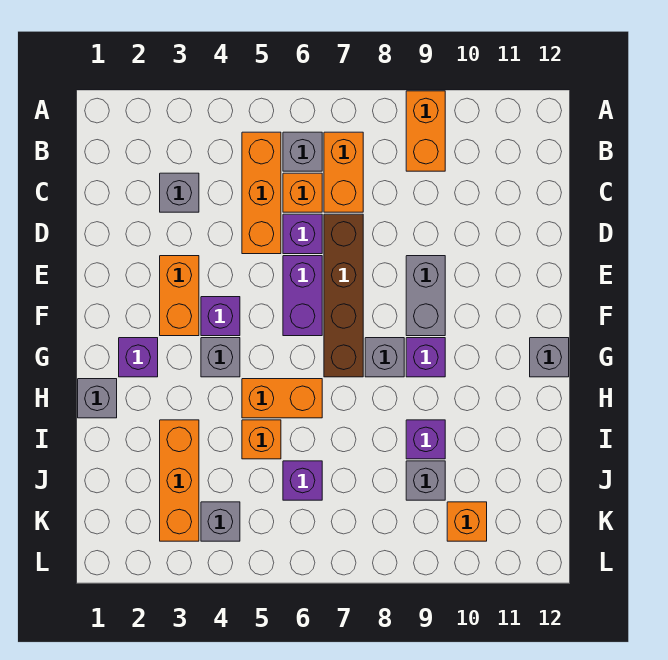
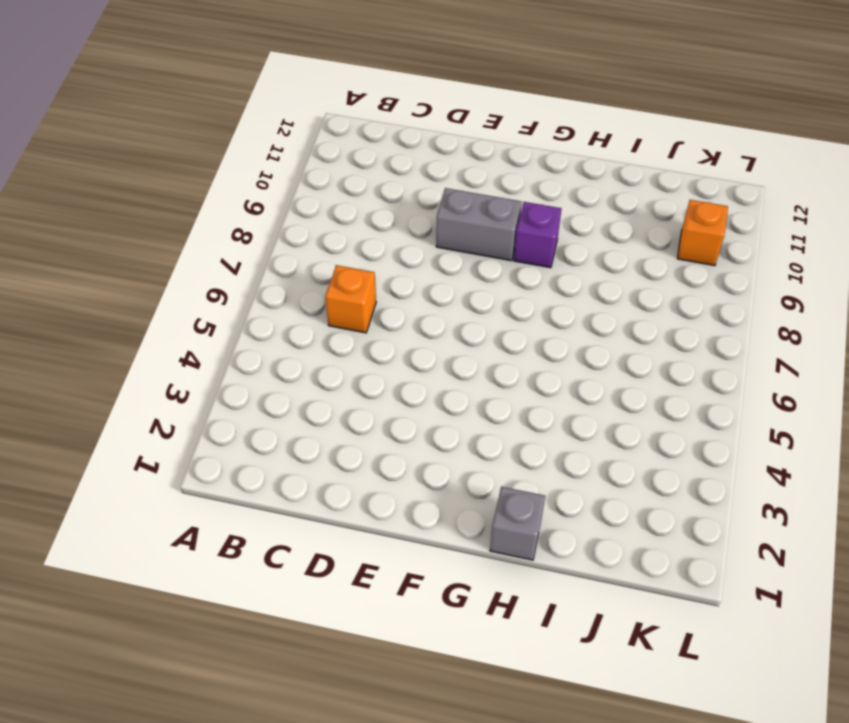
none -> orange 1x2 brick [406,91,445,171]
none -> orange 1x3 brick [242,132,281,254]
none -> grey 1x1 brick [283,132,322,171]

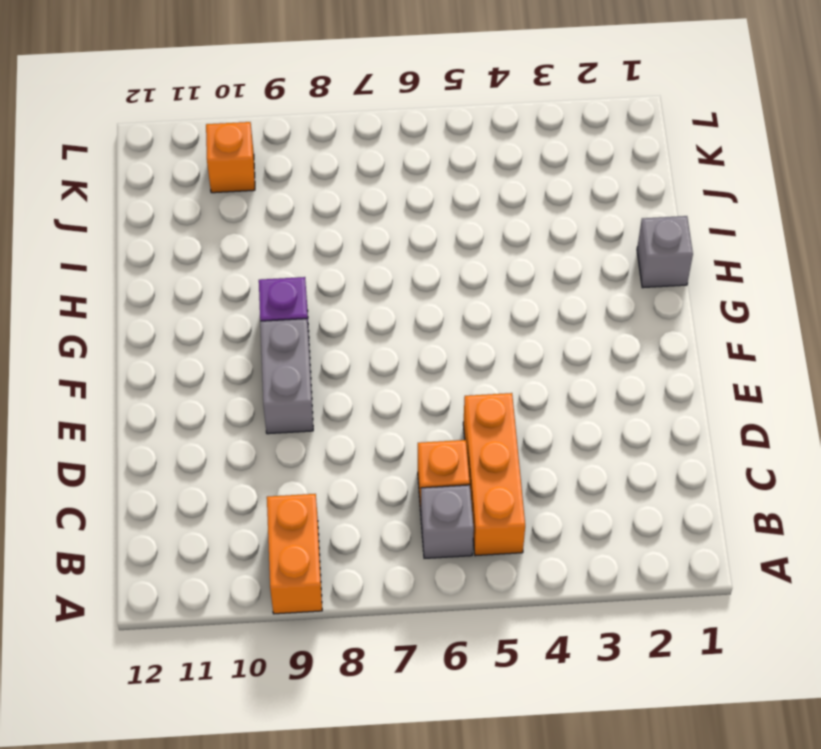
none -> orange 1x2 brick [324,132,363,212]
none -> grey 1x1 brick [160,173,199,212]
none -> purple 1x1 brick [283,214,322,254]

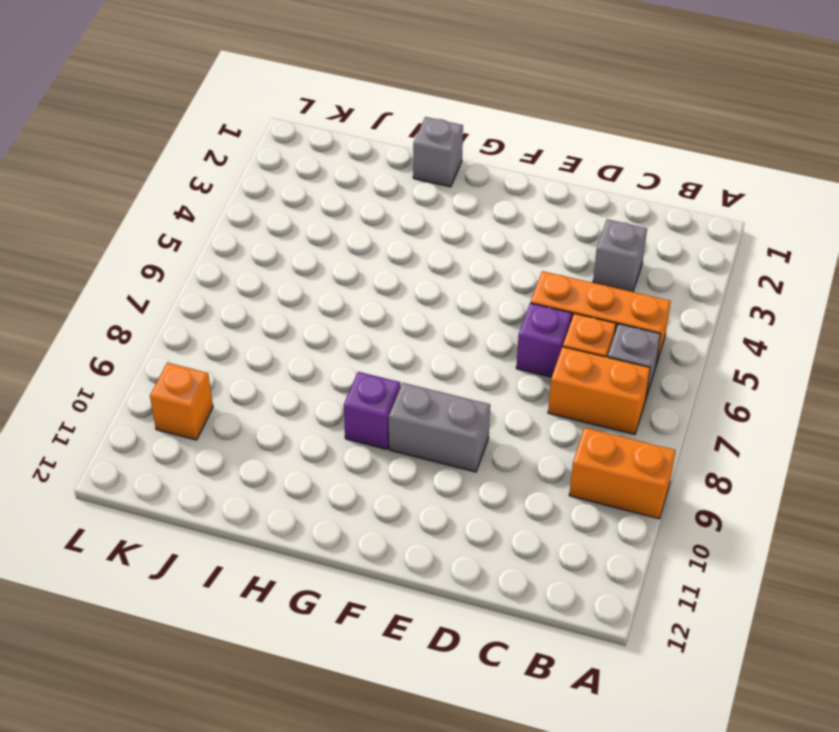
none -> brown 1x4 brick [324,214,363,377]
none -> orange 1x2 brick [160,256,199,336]
none -> purple 1x2 brick [283,256,322,336]

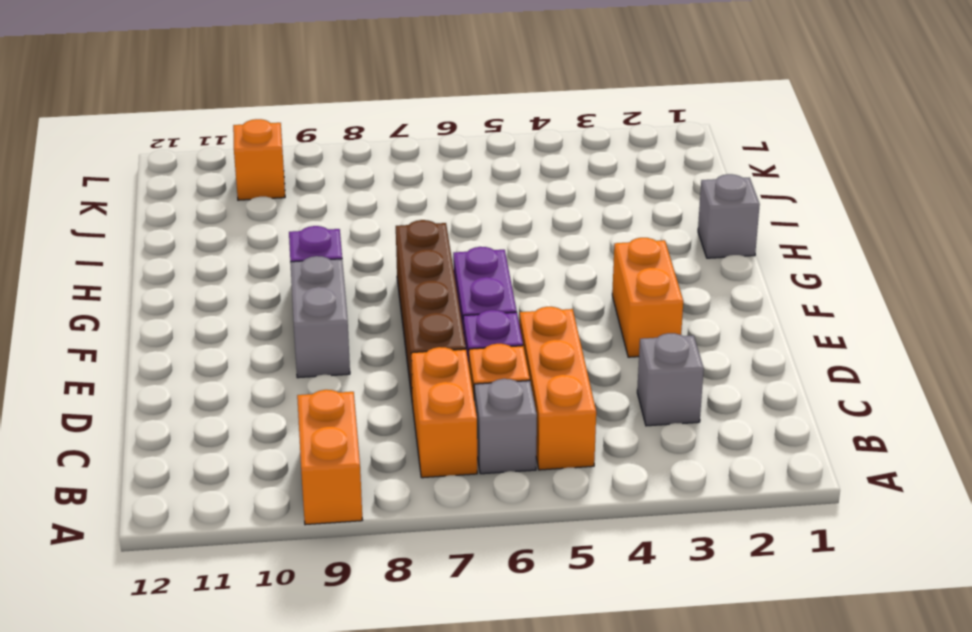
none -> purple 1x1 brick [201,297,240,336]
none -> purple 1x1 brick [119,338,158,377]
none -> grey 1x1 brick [201,338,240,377]

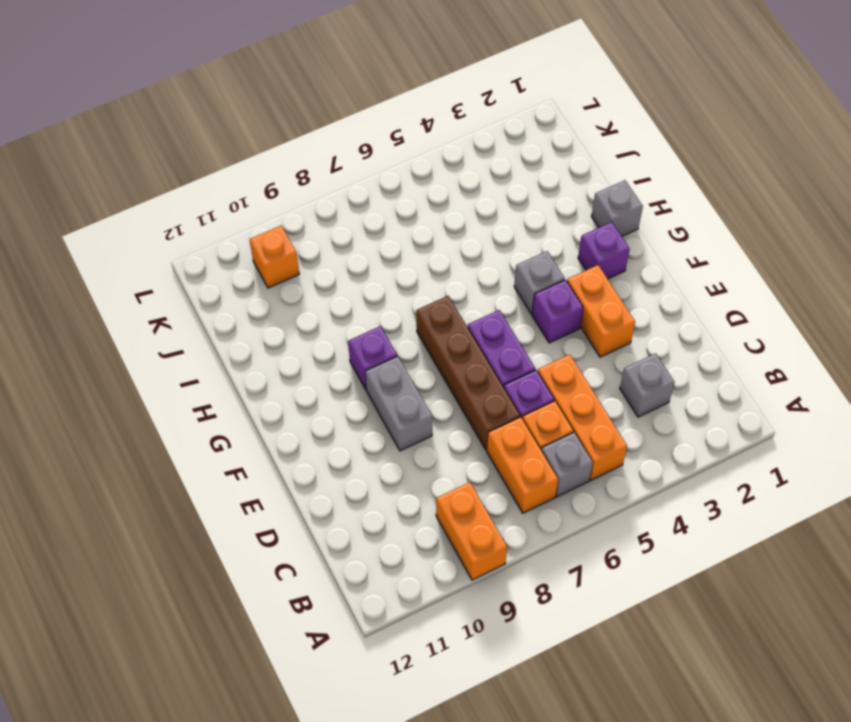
none -> grey 1x1 brick [365,338,404,377]
none -> grey 1x1 brick [530,338,569,377]
none -> orange 1x2 brick [242,379,322,418]

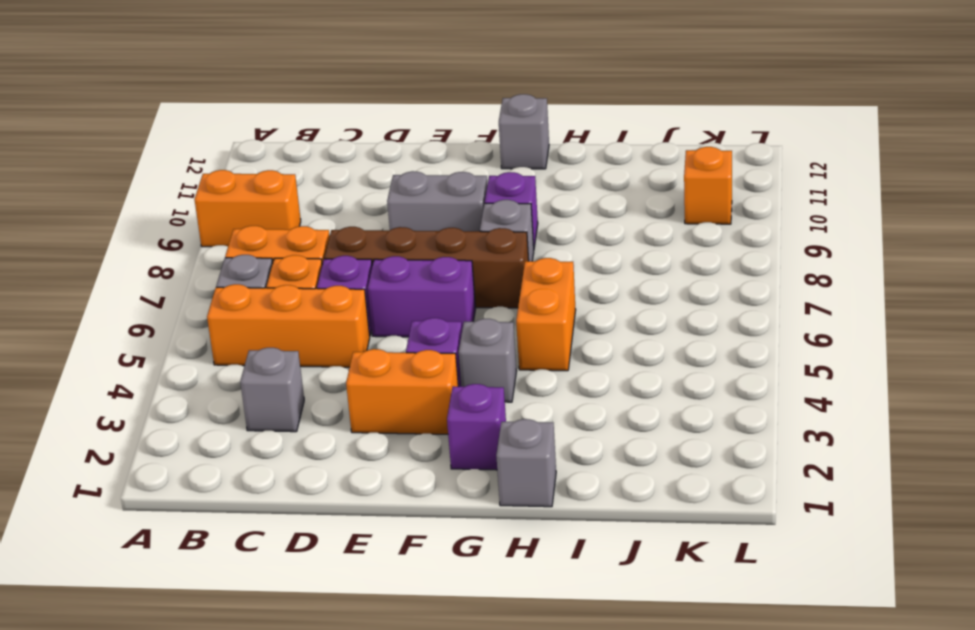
none -> orange 1x3 brick [160,420,199,541]
none -> orange 1x1 brick [242,420,281,459]
none -> purple 1x1 brick [406,420,445,459]

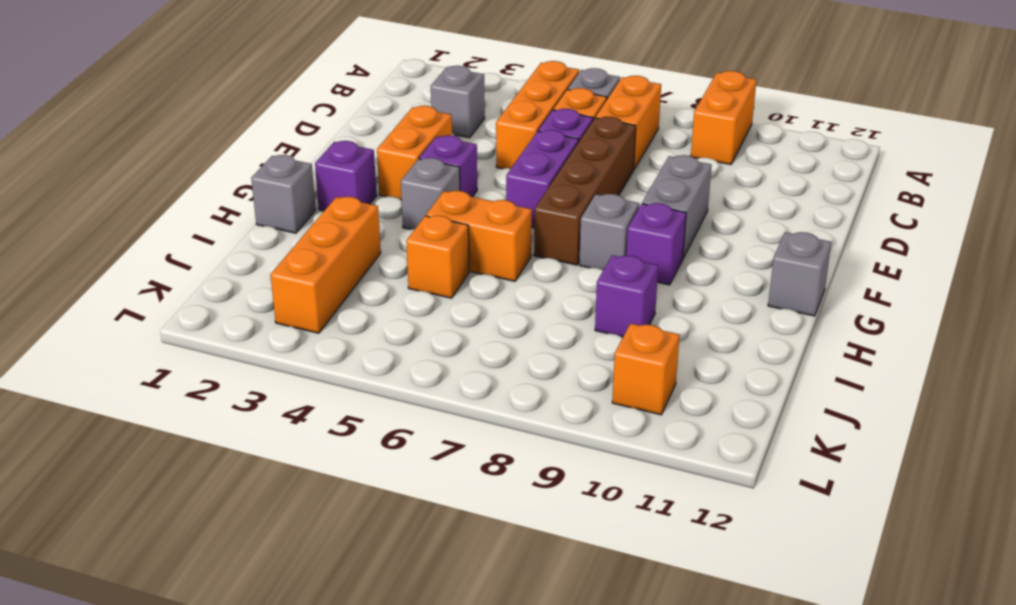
none -> purple 1x1 brick [283,461,322,500]
none -> grey 1x1 brick [406,461,445,500]
none -> grey 1x1 brick [201,502,240,541]

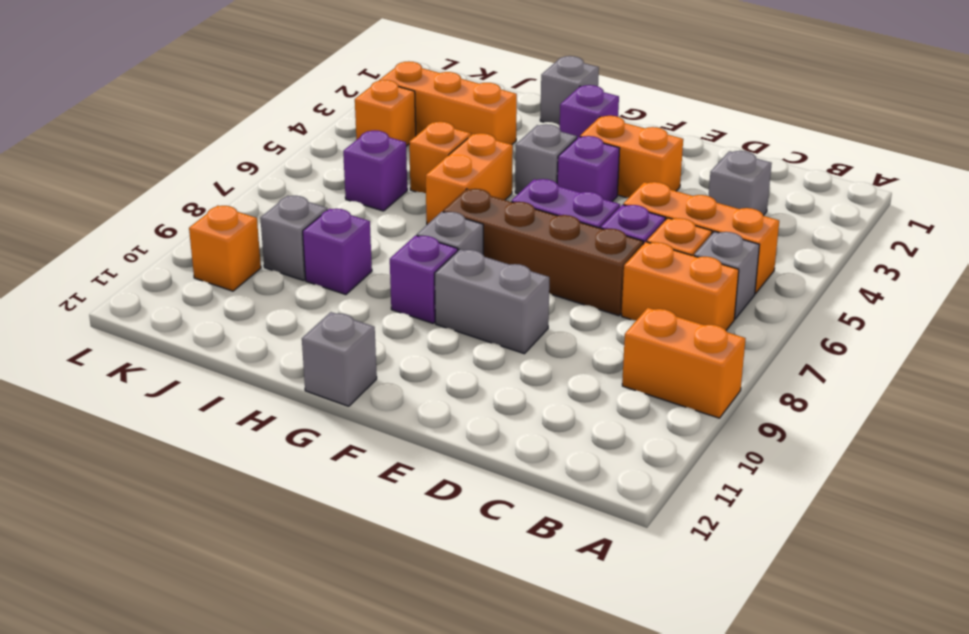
orange 1x1 brick [355,80,416,146] -> grey 1x1 brick [201,502,240,541]

